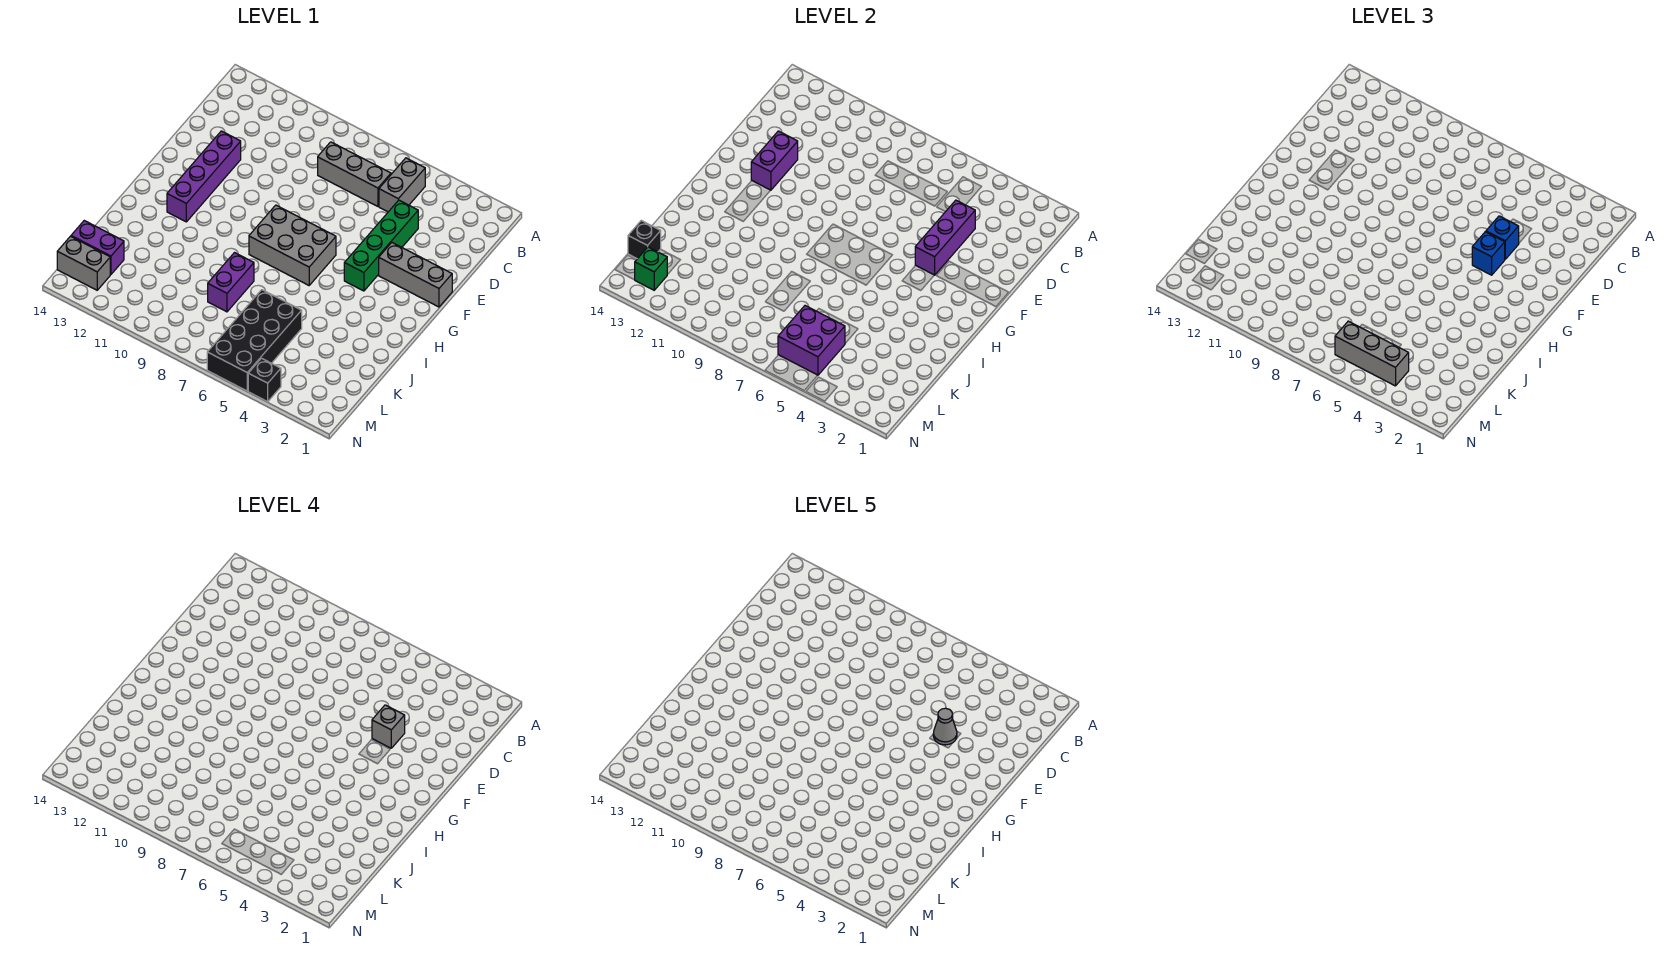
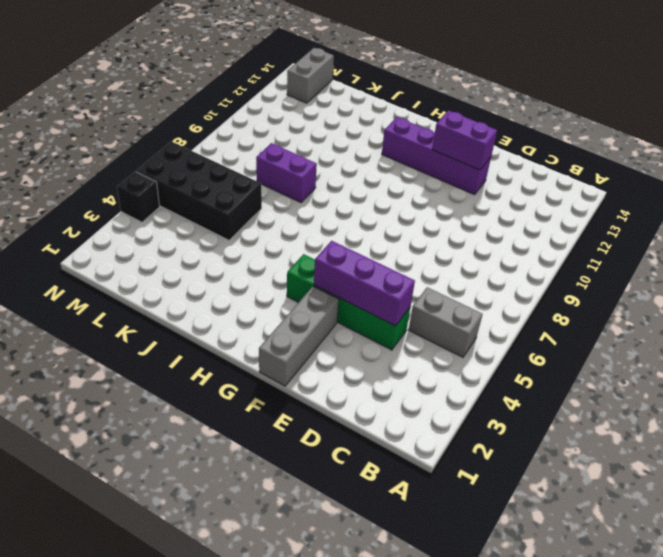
none -> grey 1x3 brick [318,142,391,206]
none -> grey 2x3 brick [249,205,336,285]
none -> purple 1x2 brick [71,221,124,274]

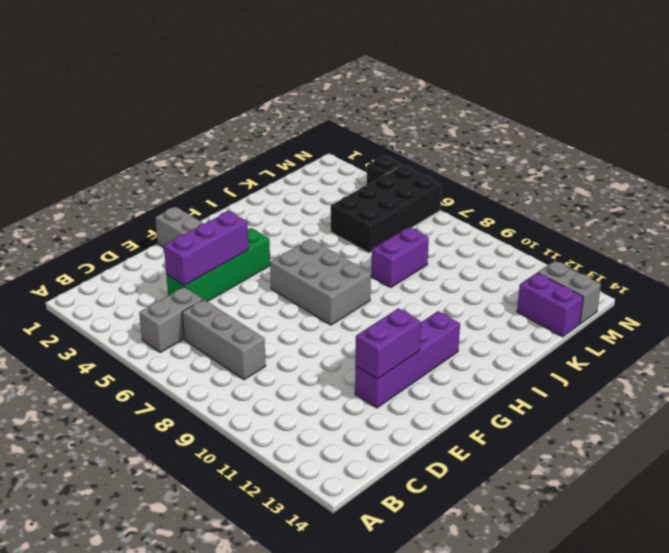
none -> purple 2x2 brick [778,306,845,375]
none -> black 1x1 brick [628,221,661,259]
none -> green 1x1 brick [635,247,667,290]

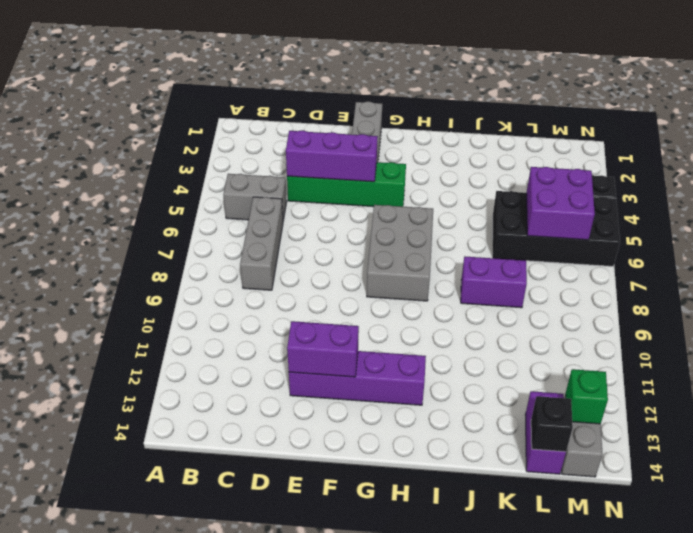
none -> blue 1x1 brick [1486,216,1519,259]
none -> blue 1x1 brick [1472,232,1505,275]
none -> grey 1x3 brick [1335,321,1409,386]

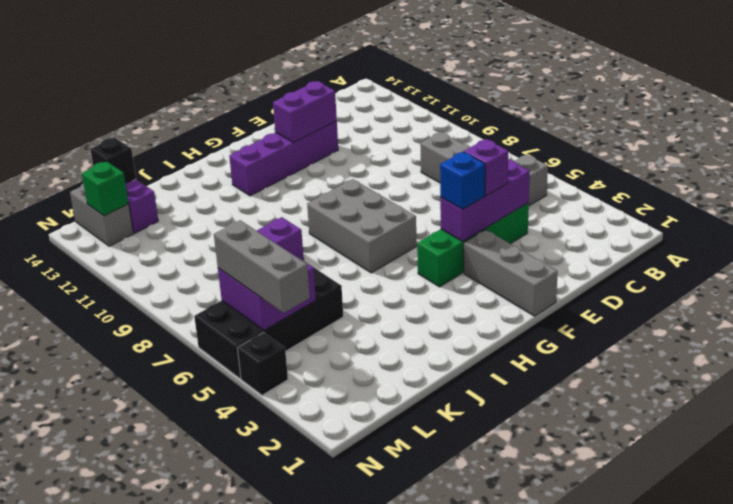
purple 1x1 brick [464,139,509,196] -> blue 1x1 brick [1486,216,1519,259]
none -> grey 1x1 brick [372,705,405,748]
none -> grey 1x1 cone [933,708,957,745]

